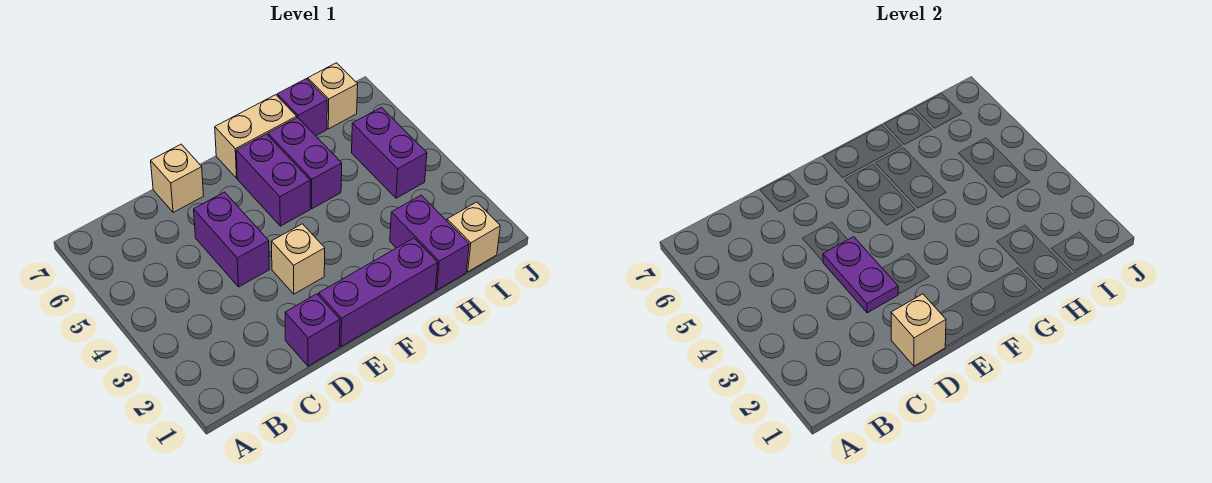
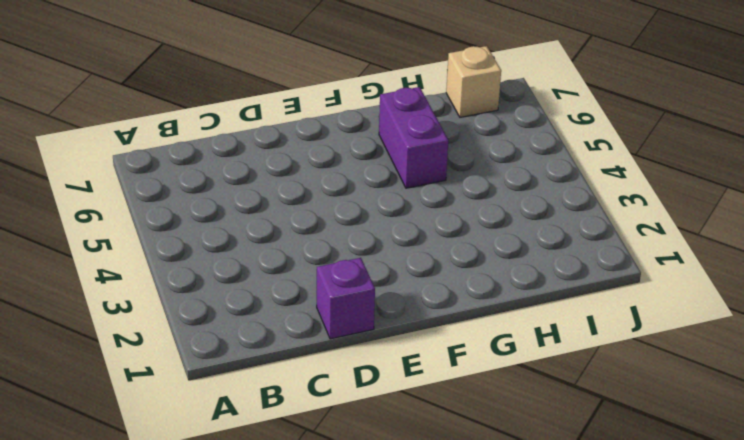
none -> purple 1x2 brick [194,192,269,287]
none -> tan 1x1 brick [151,144,204,213]
none -> purple 1x3 brick [319,238,438,347]

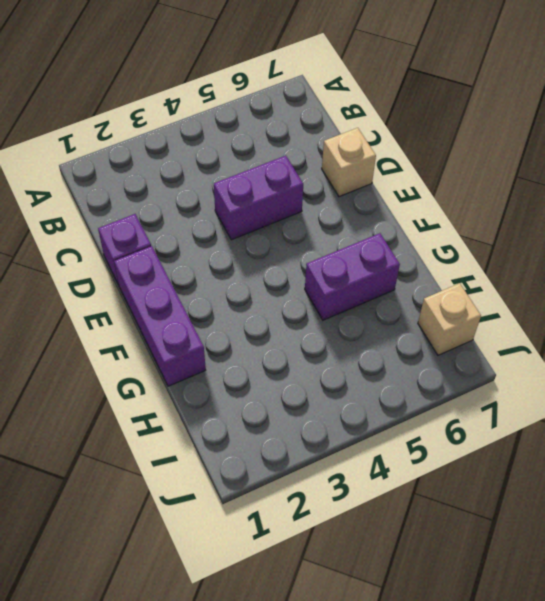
none -> tan 1x1 brick [271,224,325,294]
none -> purple 1x2 brick [236,134,310,226]
none -> tan 1x2 brick [215,95,297,178]

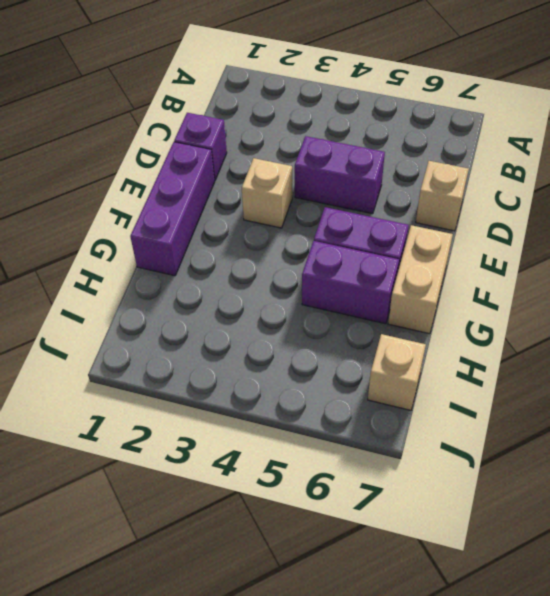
none -> purple 1x2 brick [390,195,469,290]
none -> purple 1x1 brick [277,79,327,136]
none -> tan 1x1 brick [447,202,500,272]

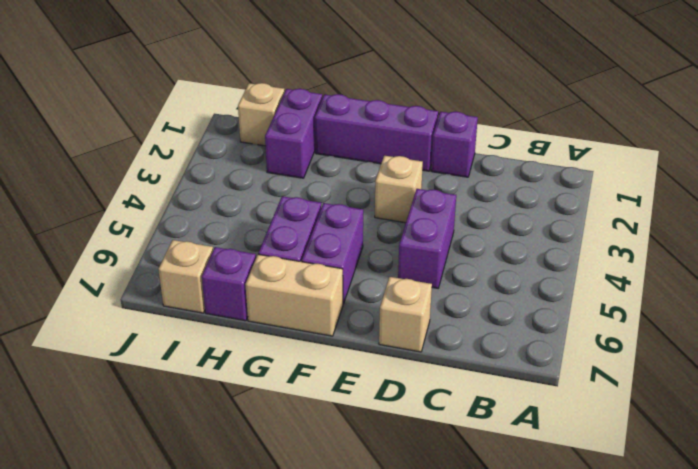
none -> purple 1x2 brick [352,107,427,198]
none -> tan 1x1 brick [891,294,946,366]
none -> purple 1x2 plate [823,237,898,313]

